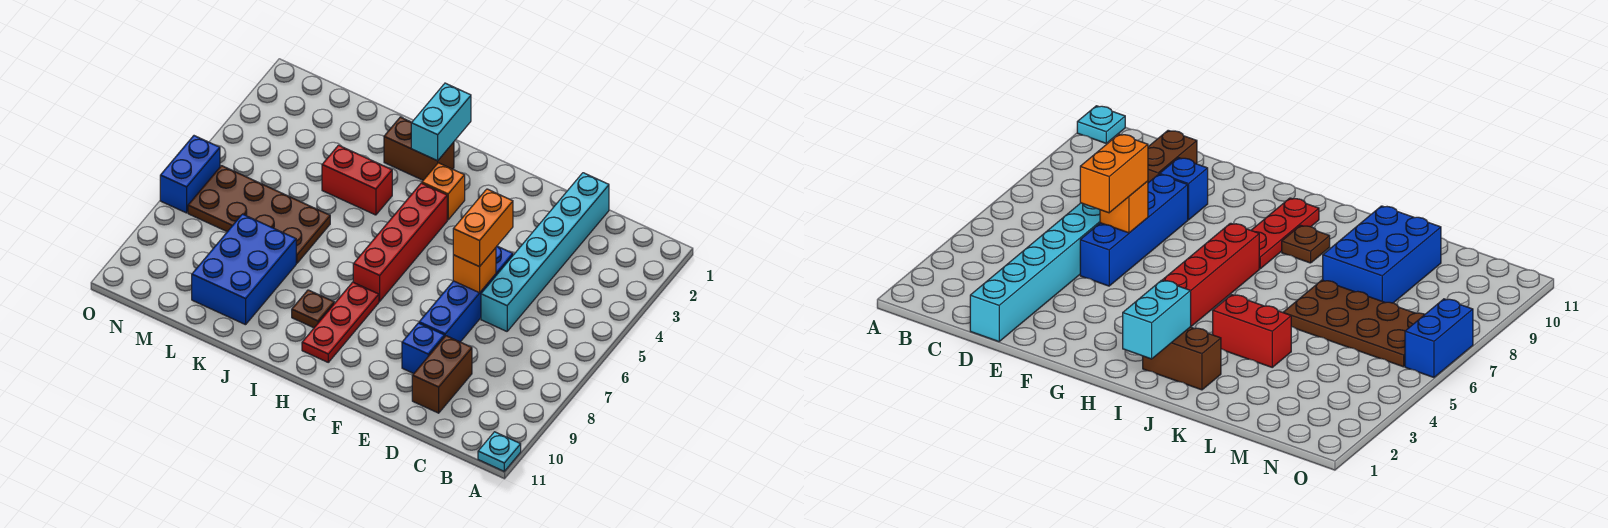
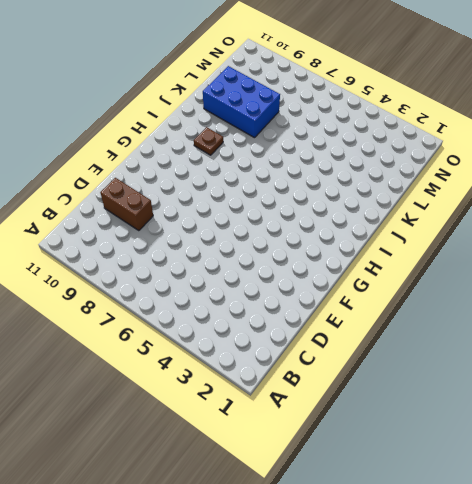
none -> cyan 1x1 plate [478,432,521,471]
none -> cyan 1x6 brick [481,173,609,331]
none -> blue 1x4 brick [419,246,513,342]

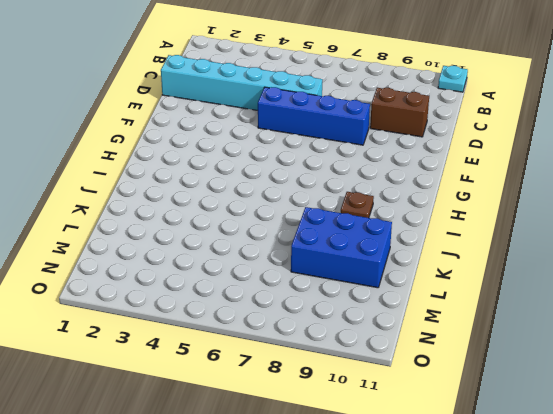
none -> blue 1x1 brick [402,323,445,374]
none -> orange 1x1 brick [422,163,465,220]
none -> red 1x4 brick [353,183,447,301]

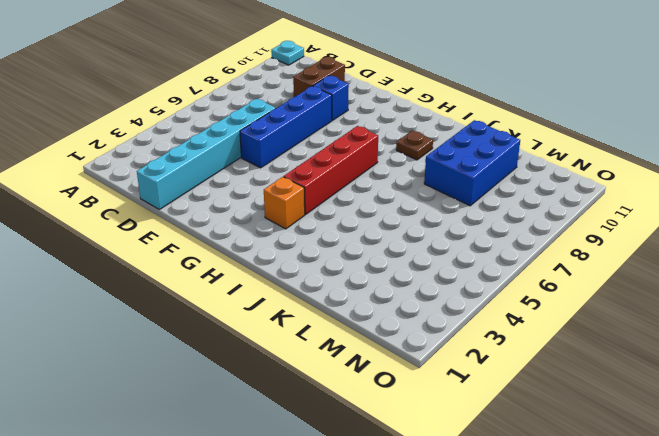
none -> red 1x3 plate [302,282,379,362]
none -> brown 1x2 brick [384,117,454,180]
none -> red 1x2 brick [322,145,392,215]

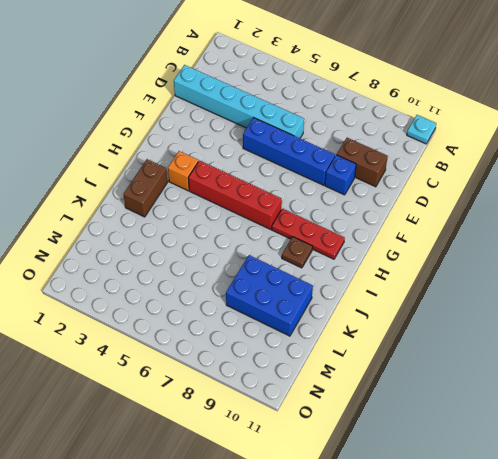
none -> red 1x2 brick [322,145,392,215]
none -> brown 2x4 plate [188,166,330,263]
none -> blue 1x2 brick [160,136,220,213]

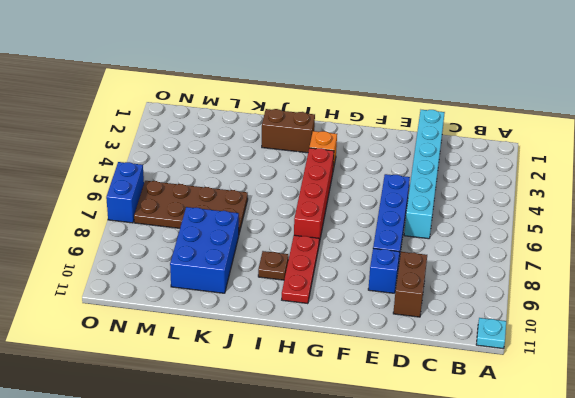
none -> red 1x2 brick [322,145,392,215]
none -> orange 1x1 brick [453,248,496,293]
none -> cyan 1x2 brick [411,83,471,161]

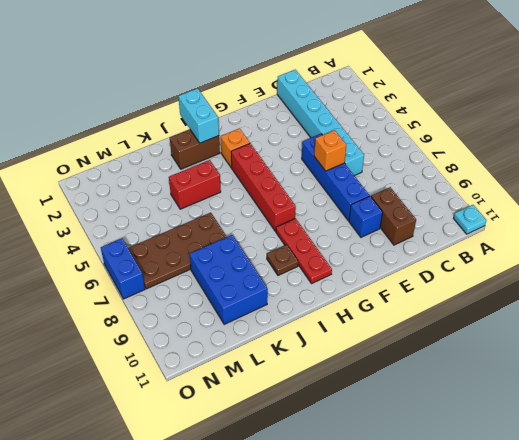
none -> orange 1x2 brick [453,189,513,267]

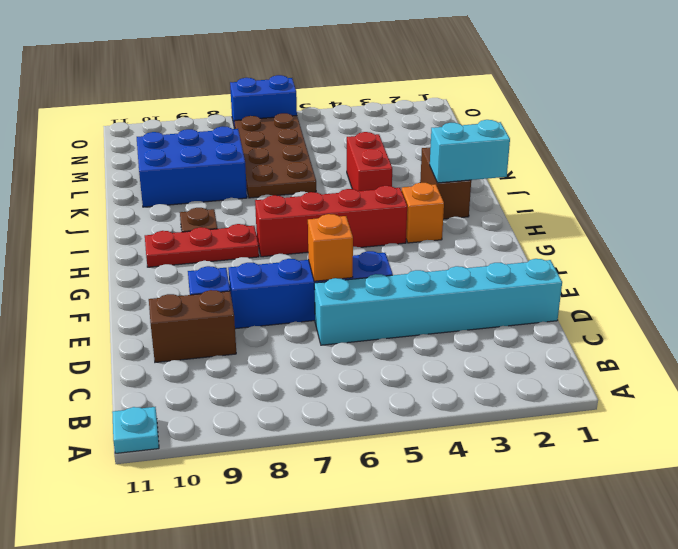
none -> orange 1x2 brick [453,189,513,267]

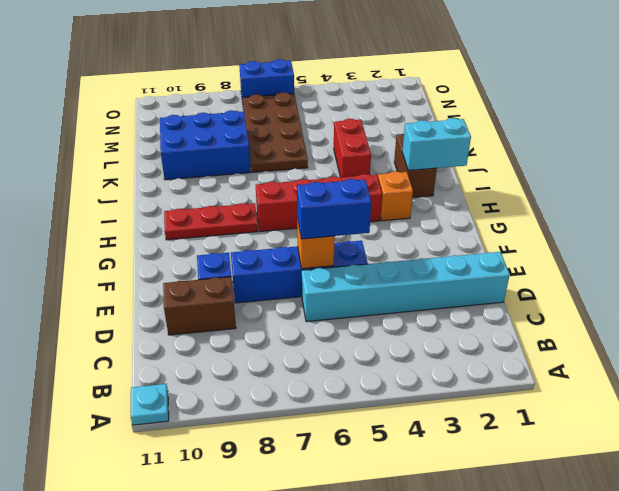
blue 1x2 brick [297,179,371,239] -> orange 1x2 brick [453,189,513,267]
none -> brown 1x1 plate [292,290,334,328]

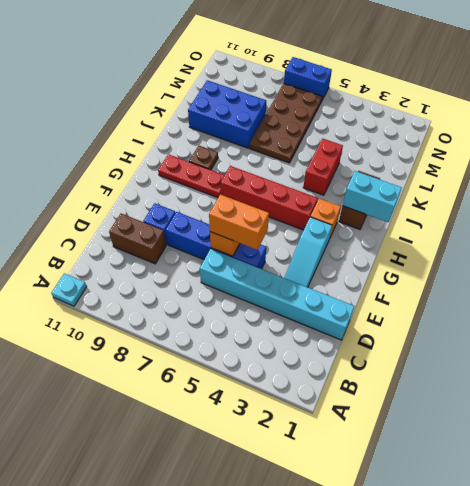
cyan 1x3 slope [284,217,332,287] -> none

